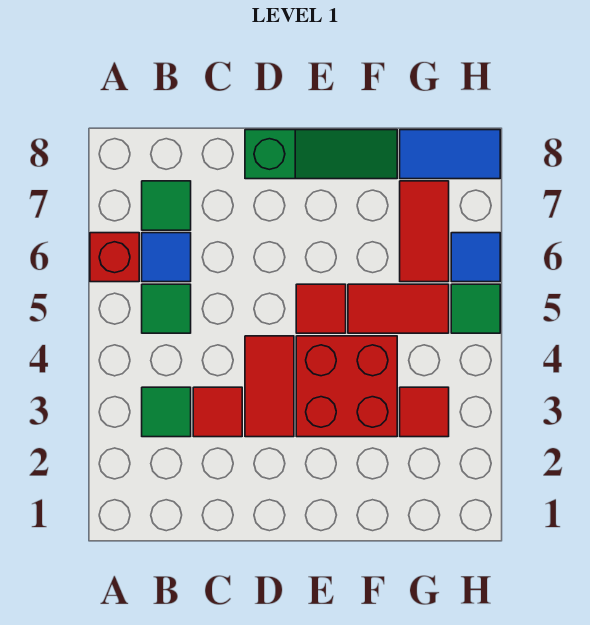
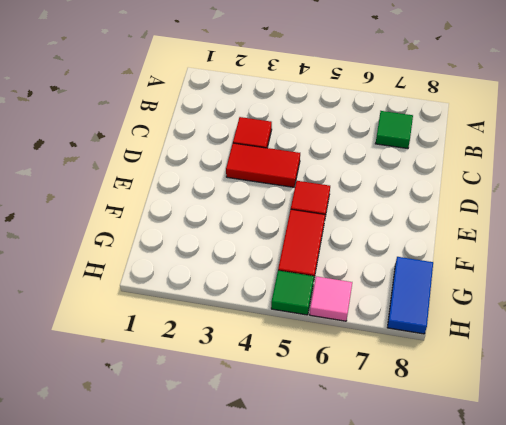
pink 1x1 tile [310,276,352,321] -> blue 1x1 tile [451,233,500,282]
none -> red 1x1 brick [90,233,139,282]
none -> green 1x1 tile [142,387,191,437]
none -> green 1x1 tile [142,284,191,333]

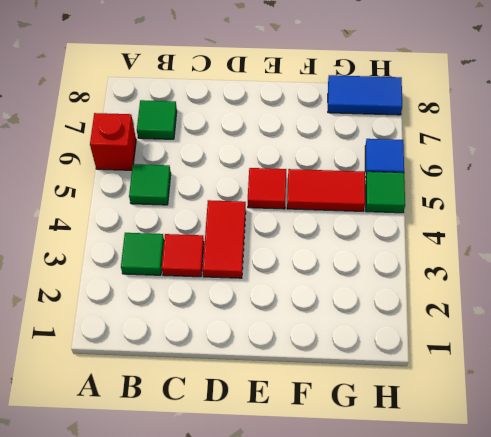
none -> blue 1x1 tile [142,233,191,282]
none -> green 1x3 slope [245,130,397,179]
none -> red 2x2 brick [296,336,397,437]

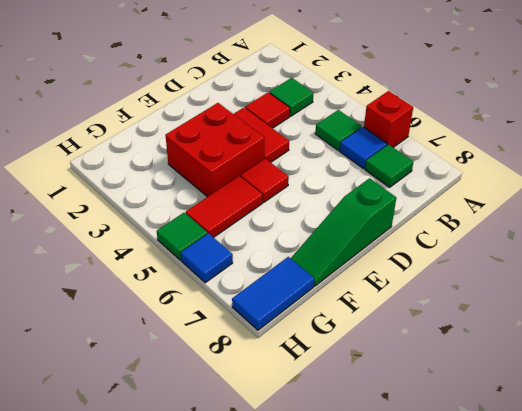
none -> red 1x1 tile [400,387,449,437]
none -> red 1x2 tile [400,181,449,282]

